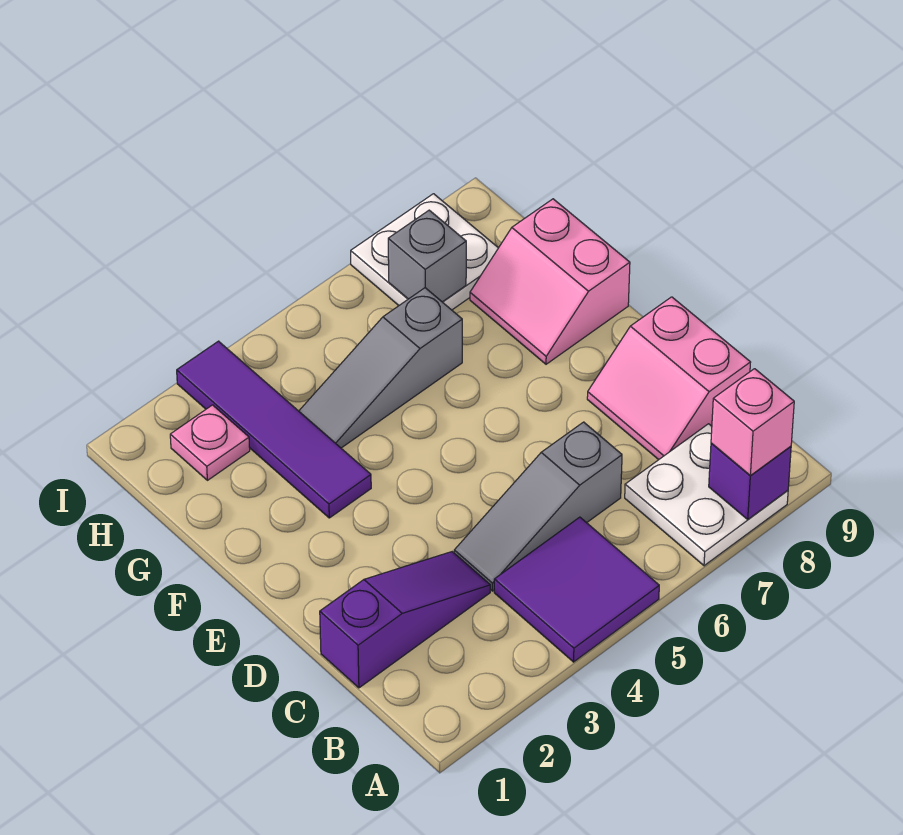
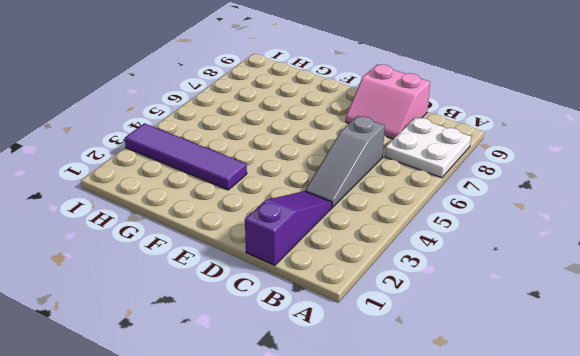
none -> purple 2x2 tile [494,517,659,662]
none -> pink 2x2 slope [470,199,630,364]
none -> grey 1x3 slope [299,288,462,448]

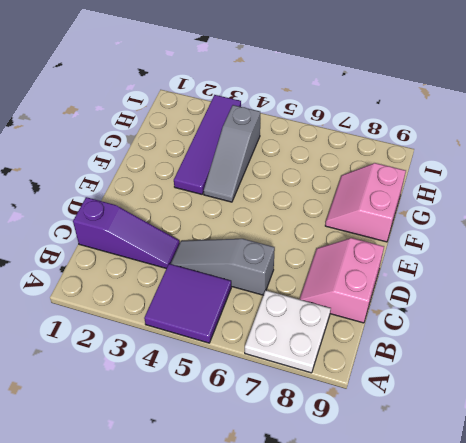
grey 1x3 slope [204,105,260,202] -> grey 1x3 slope turned to [299,288,462,448]
none -> pink 1x1 plate [170,405,250,480]
none -> white 2x2 plate [351,194,498,310]
none -> purple 1x1 brick [709,443,791,519]

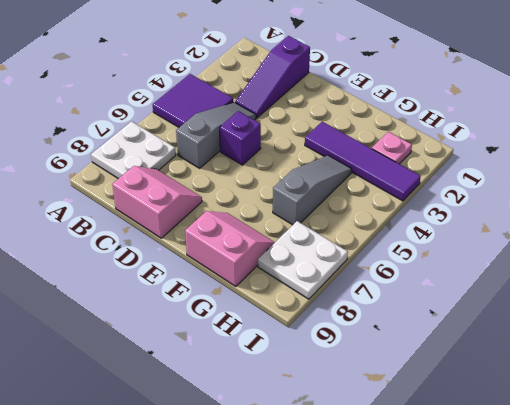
purple 1x1 brick [220,111,261,165] -> purple 1x1 brick moved to [709,443,791,519]
none -> grey 1x1 brick [388,210,466,302]
none -> pink 1x1 brick [711,369,794,475]

